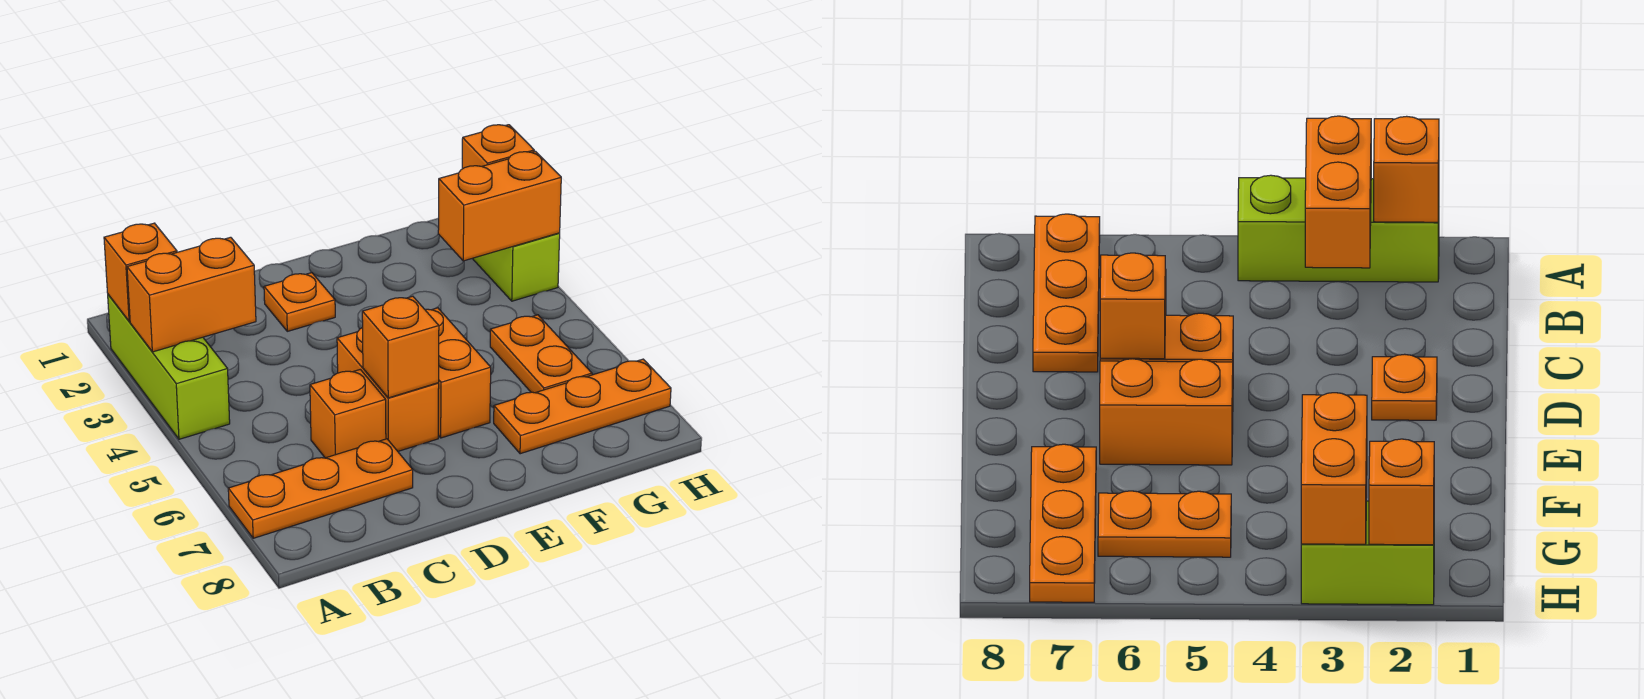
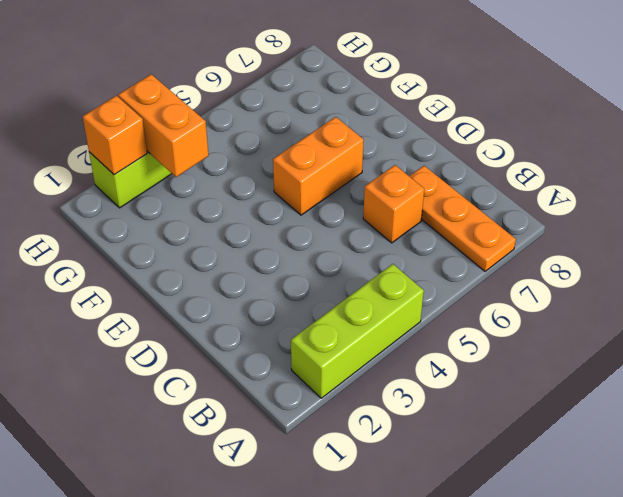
none -> orange 1x1 plate [264,273,335,331]
none -> orange 1x2 brick [337,327,439,451]
none -> orange 1x3 plate [494,359,671,454]

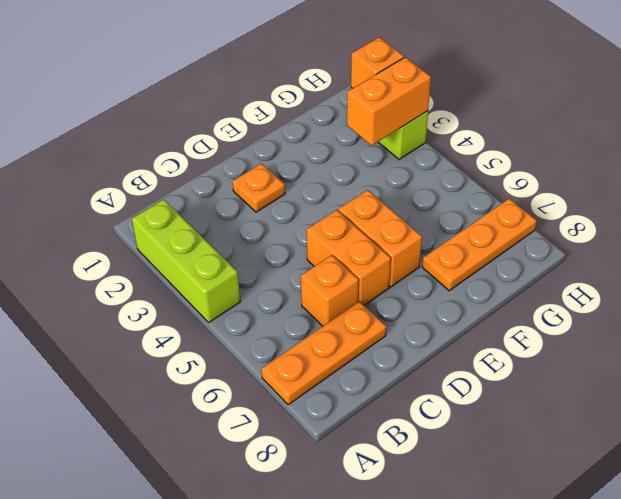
none -> orange 1x2 plate [490,315,592,393]
none -> orange 1x1 brick [104,223,177,322]
none -> orange 1x2 brick [127,237,256,352]

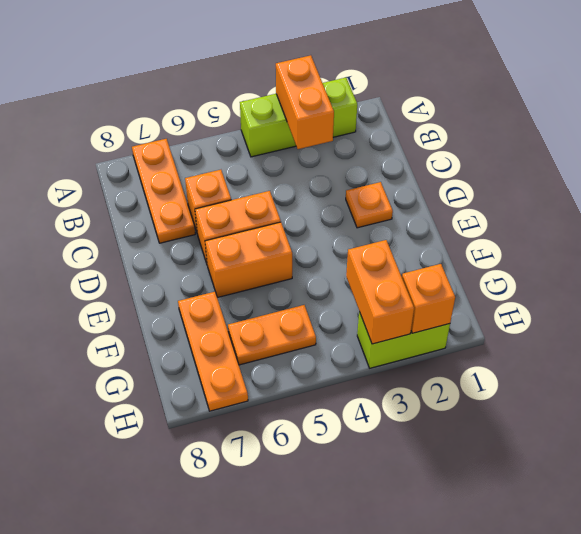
none -> orange 1x1 brick [104,223,177,322]
none -> orange 1x1 brick [362,296,439,398]

